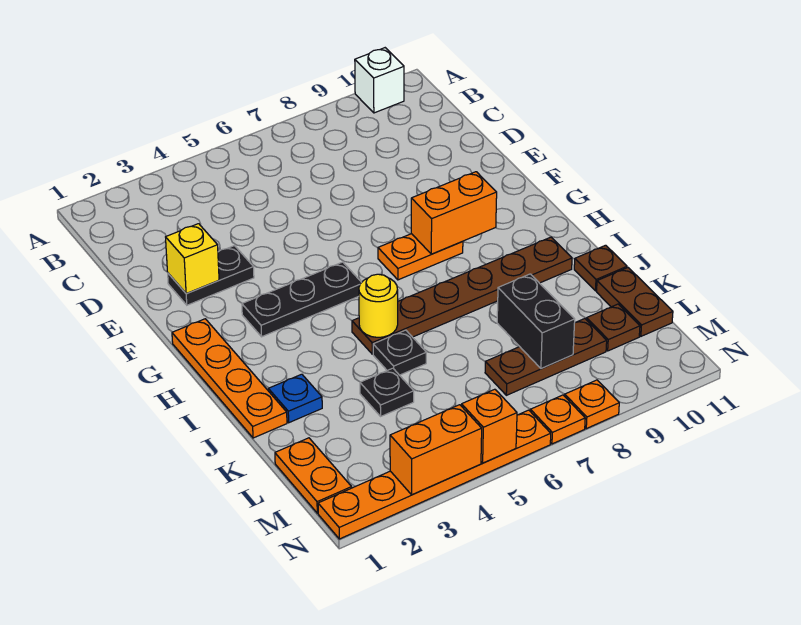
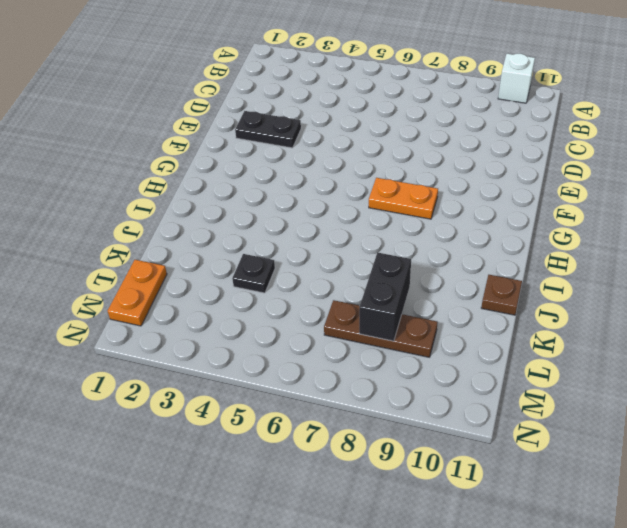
none -> orange 1x4 plate [172,319,287,438]
none -> black 1x3 plate [242,262,362,337]
none -> brown 1x6 plate [352,237,572,354]

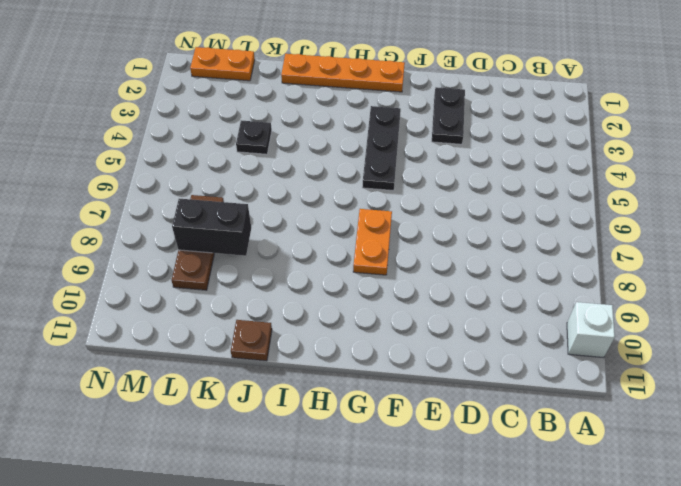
none -> brown 1x6 plate [352,237,572,354]
none -> blue 1x1 plate [268,374,322,423]
none -> black 1x1 plate [373,330,426,375]

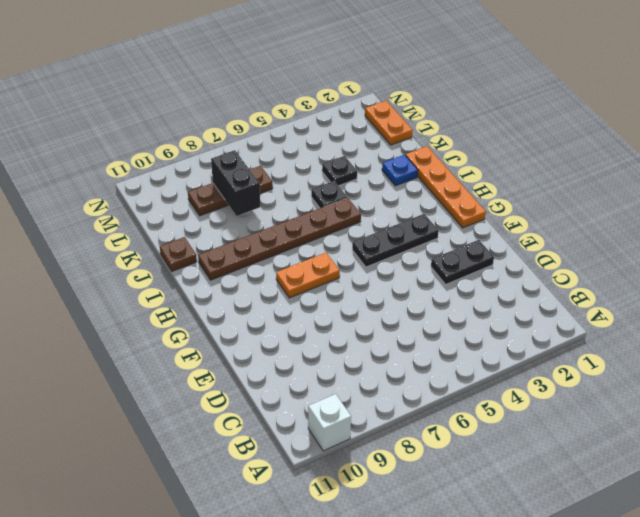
none -> brown 1x2 plate [597,268,673,336]
none -> brown 1x1 plate [586,304,640,351]
none -> orange 1x6 plate [318,410,551,539]

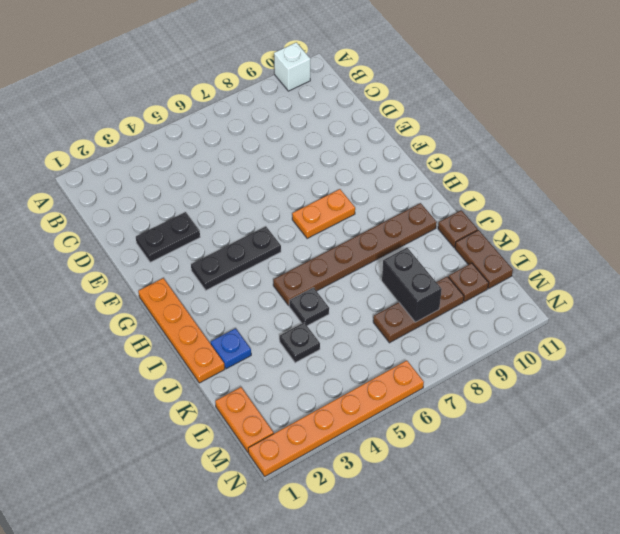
none -> orange 1x1 plate [530,395,585,444]
none -> orange 1x1 plate [565,380,619,429]
none -> yellow 1x1 brick [166,224,219,294]

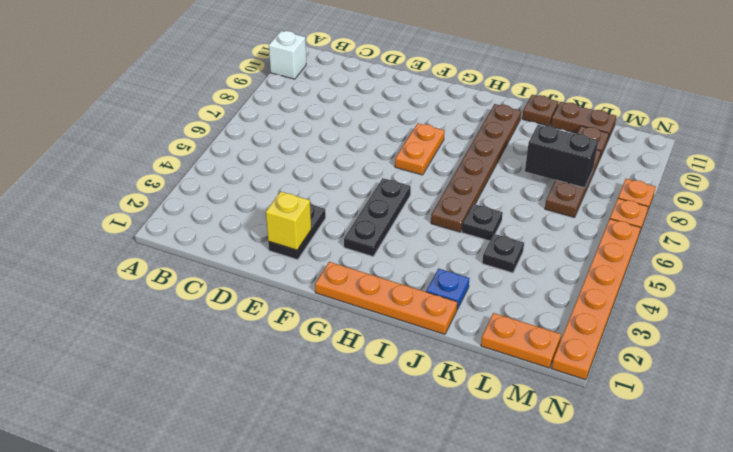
none -> orange 1x2 brick [411,172,497,254]
none -> yellow 1x1 round brick [359,274,398,337]
none -> orange 1x2 brick [390,405,482,495]

